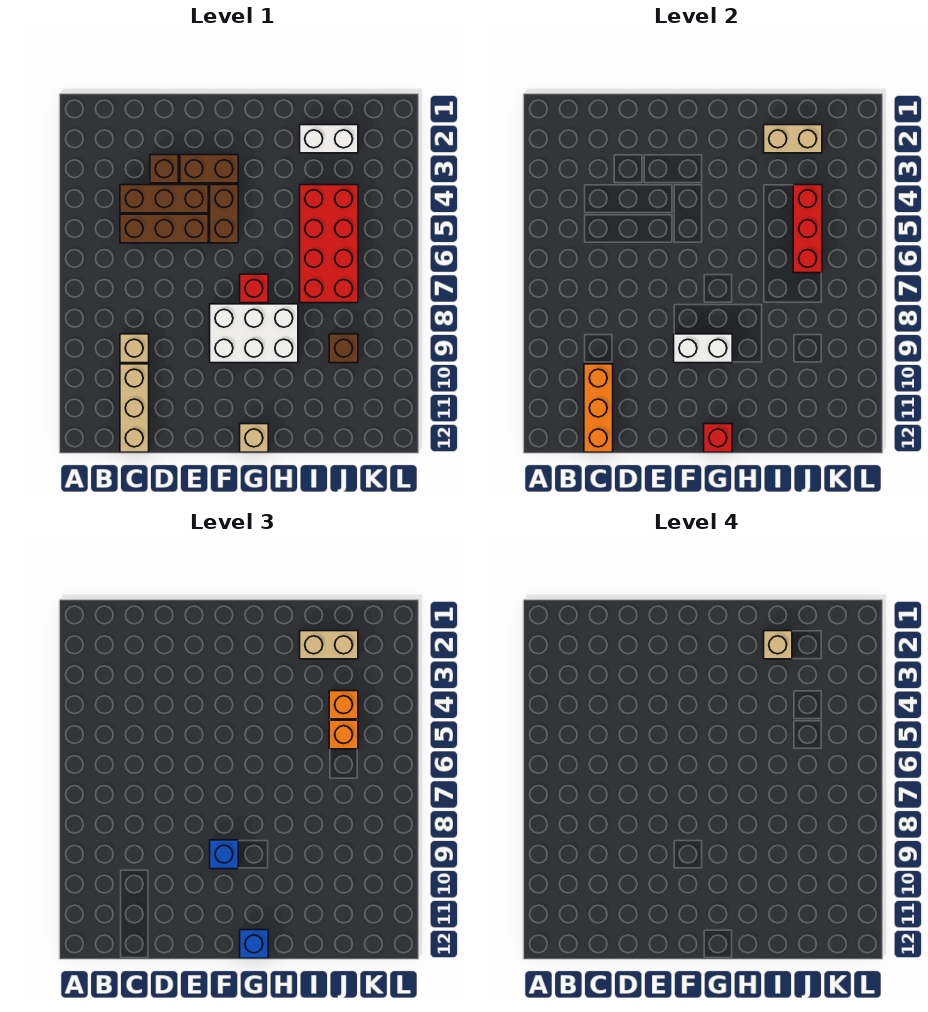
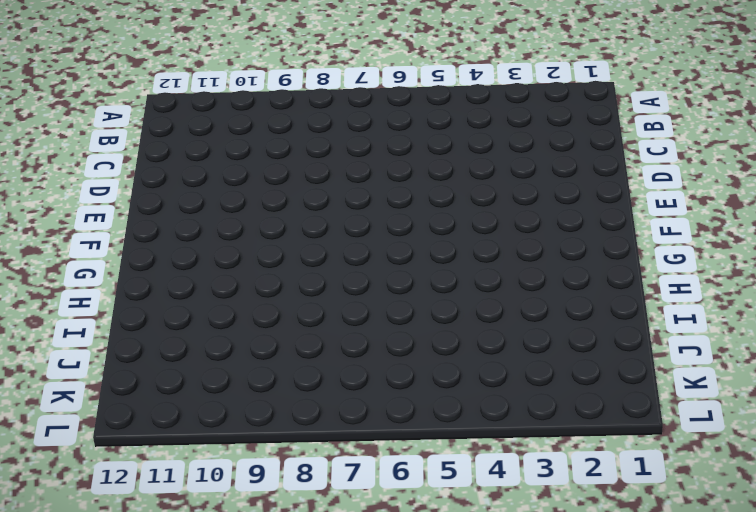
none -> brown 1x3 brick [120,185,208,213]
none -> brown 1x3 brick [120,214,208,243]
none -> tan 1x1 brick [120,334,149,363]

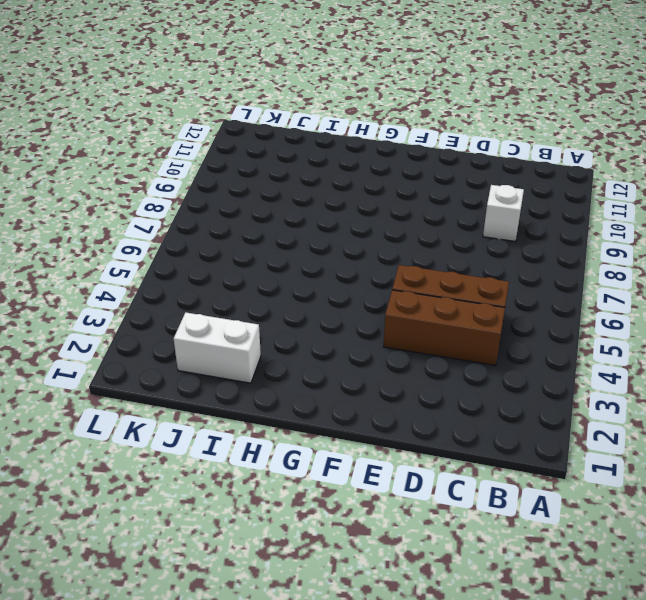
white 1x1 brick [483,185,524,241] -> tan 1x1 brick [120,334,149,363]
none -> tan 1x3 brick [120,364,149,452]
none -> brown 1x1 brick [150,155,178,183]
none -> brown 1x2 brick [180,155,238,183]

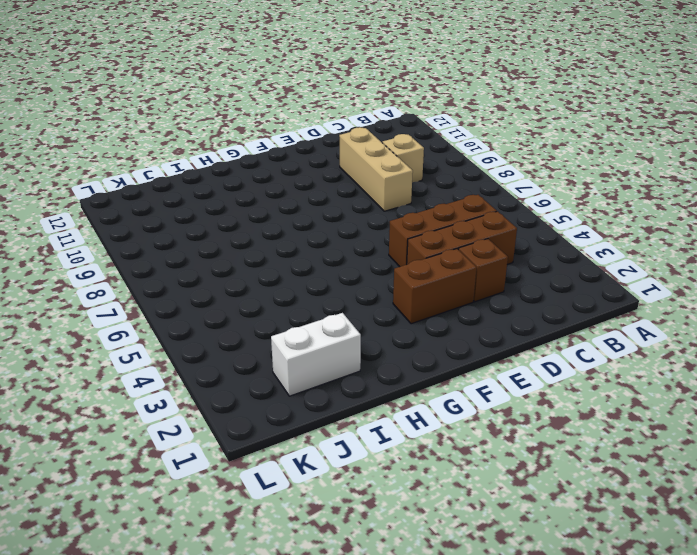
tan 1x3 brick [339,127,413,211] -> tan 1x3 brick moved to [120,364,149,452]
none -> brown 1x2 brick [210,185,238,243]
none -> white 2x3 brick [210,304,298,363]
none -> red 1x1 brick [240,274,268,303]

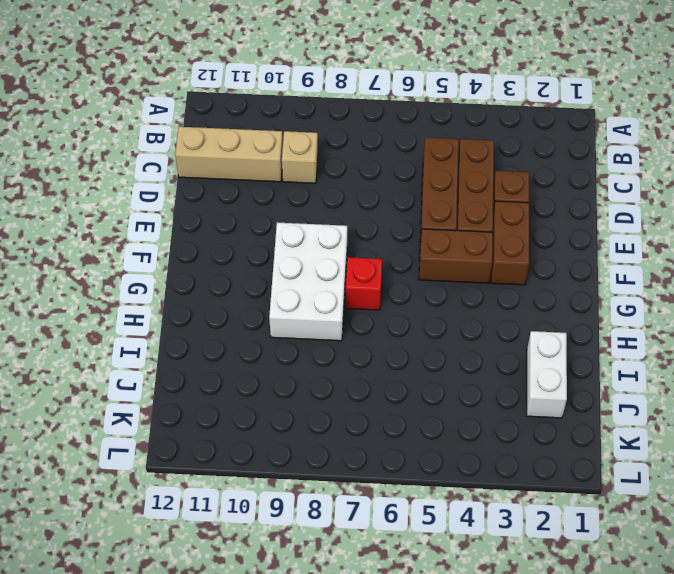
none -> tan 1x1 brick [240,424,268,452]
none -> red 2x4 brick [300,185,358,303]
none -> brown 1x1 brick [329,334,358,363]

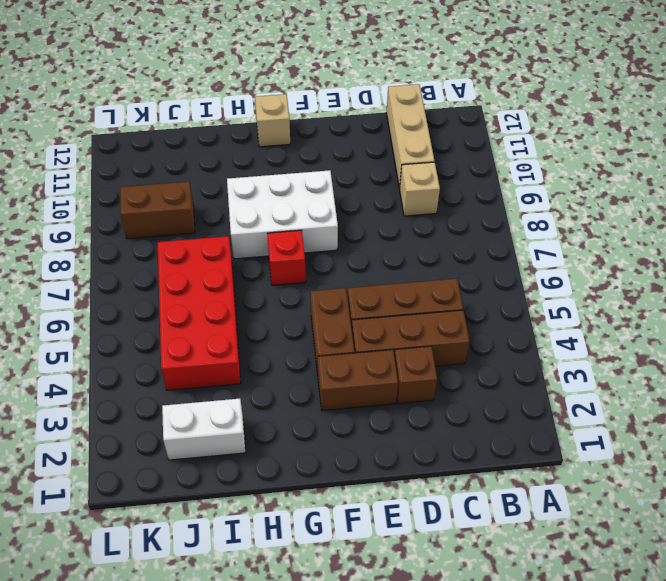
brown 1x2 brick [120,182,195,239] -> brown 1x1 brick [329,334,358,363]
none -> orange 1x3 brick [584,364,613,452]
none -> white 1x2 brick [674,334,732,363]
none -> red 1x1 brick [704,424,732,452]

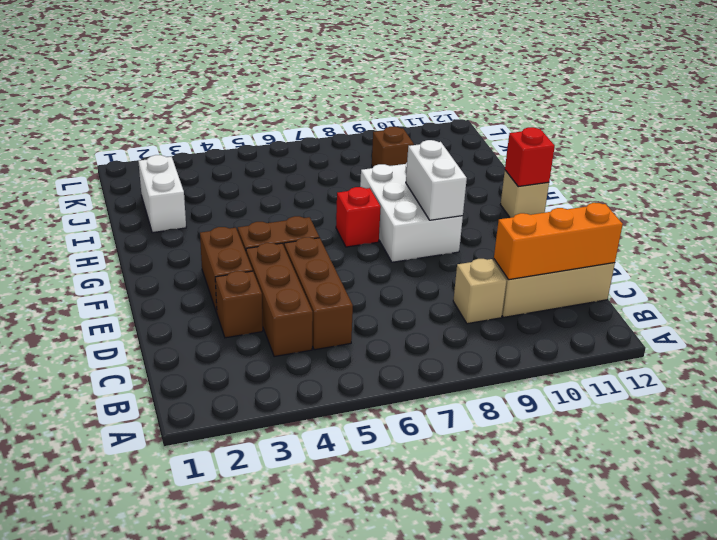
none -> red 2x4 brick [300,185,358,303]
none -> tan 1x2 brick [764,125,822,153]
none -> red 1x3 brick [793,185,822,273]

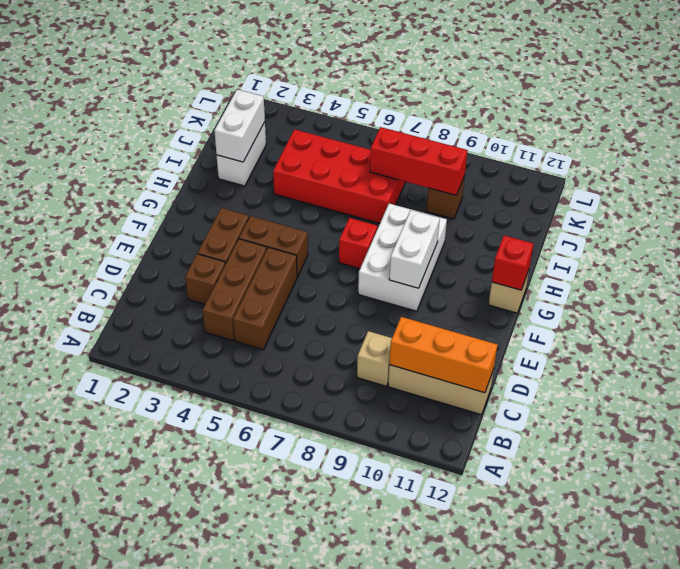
white 1x2 brick [214,89,265,162] -> tan 1x2 brick [764,125,822,153]
red 1x3 brick [370,127,467,195] -> red 1x3 brick moved to [793,185,822,273]
none -> blue 1x1 brick [210,840,238,869]
none -> blue 1x1 brick [240,930,268,958]
none -> tan 1x2 brick [300,631,358,659]

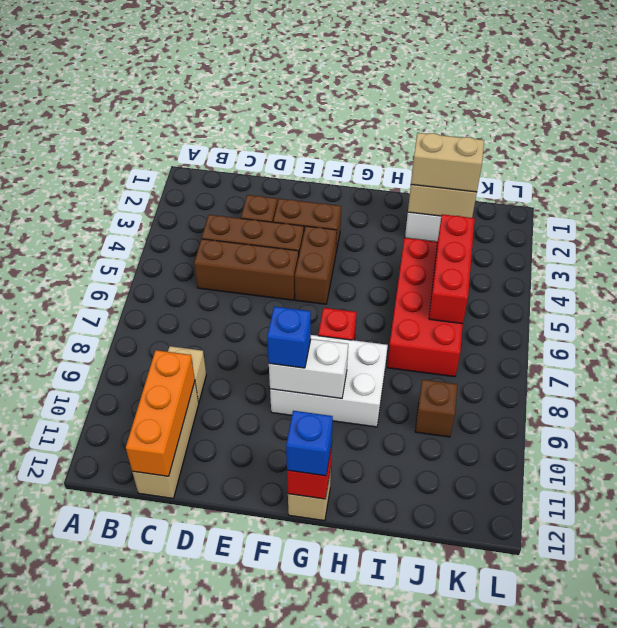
none -> orange 1x1 brick [329,691,358,719]
none -> orange 1x1 brick [329,720,358,749]
none -> tan 1x1 brick [764,631,792,659]

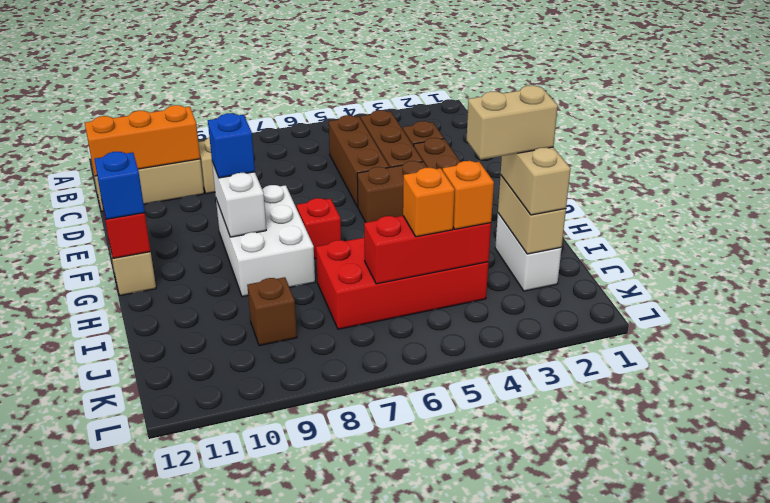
tan 1x2 brick [467,85,558,160] -> tan 1x1 brick [764,631,792,659]

